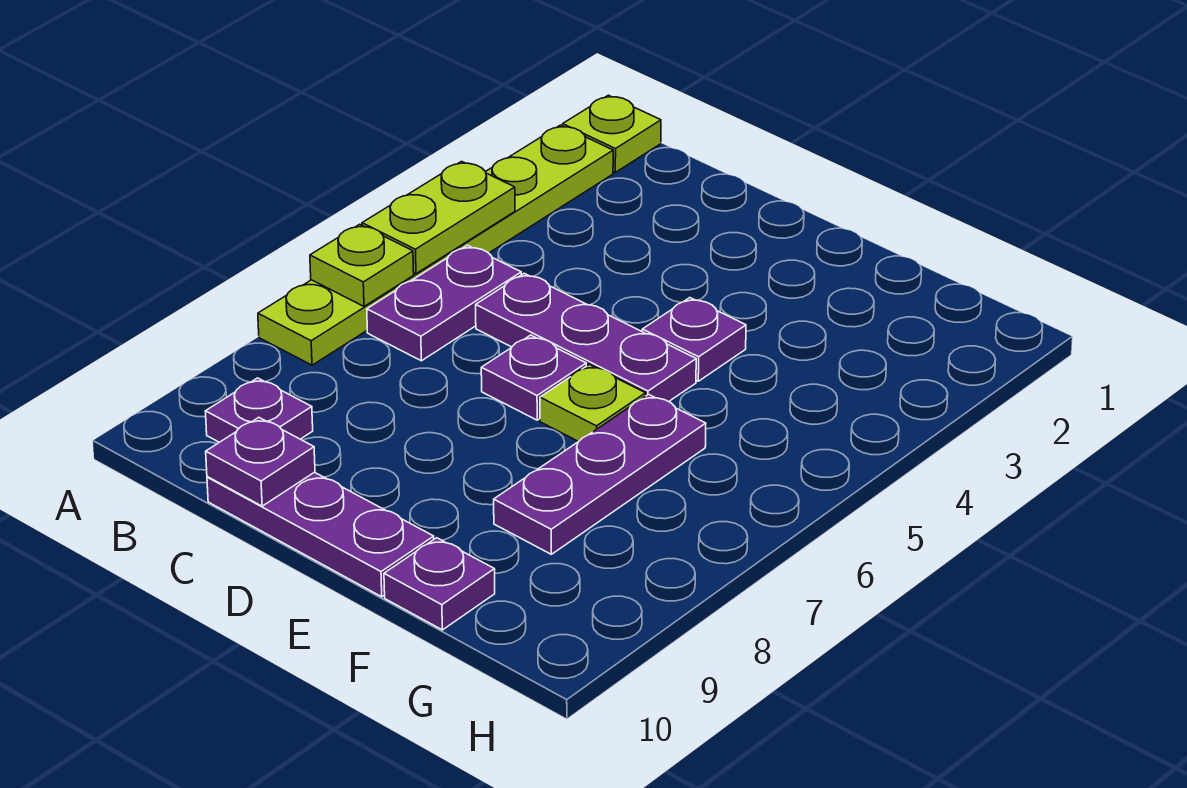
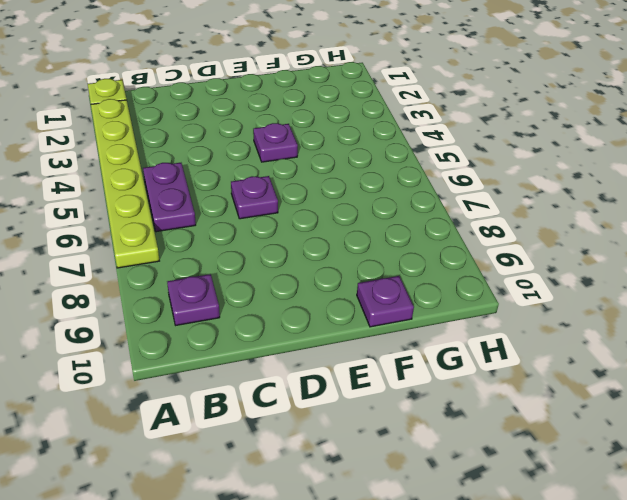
none -> purple 1x3 plate [476,273,696,402]
none -> purple 1x3 plate [207,472,434,597]
none -> lime 1x1 plate [540,365,646,442]

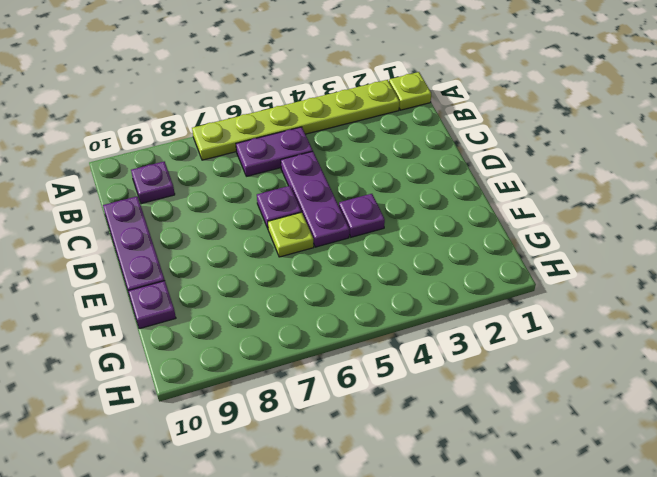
none -> purple 1x3 plate [494,394,706,554]
none -> lime 1x2 plate [362,161,515,274]
none -> lime 1x1 plate [310,224,414,306]

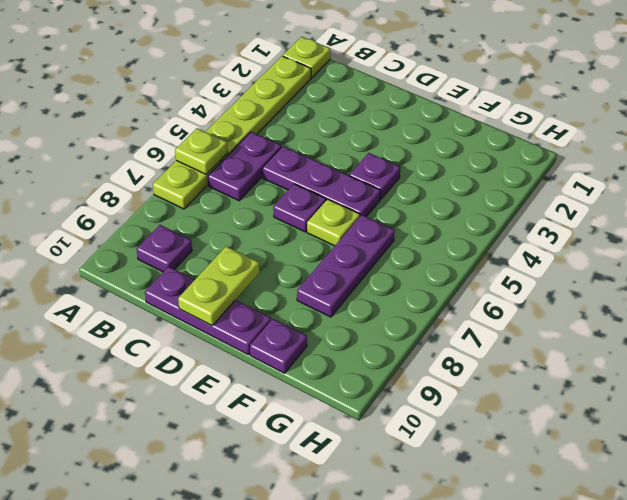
lime 1x2 plate [178,246,259,326] -> lime 1x2 plate moved to [362,161,515,274]
none -> purple 1x1 plate [206,417,315,506]

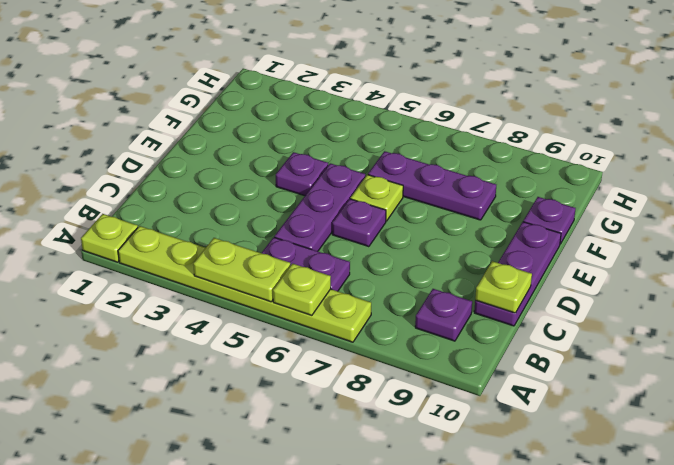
lime 1x1 plate [475,261,532,313] -> purple 1x1 plate [206,417,315,506]

